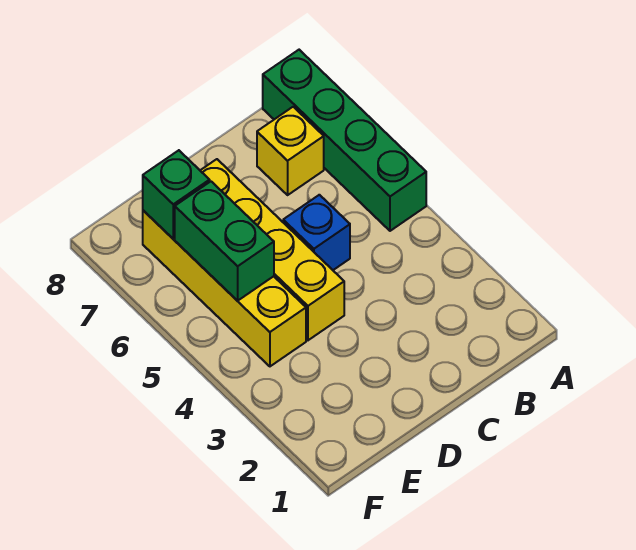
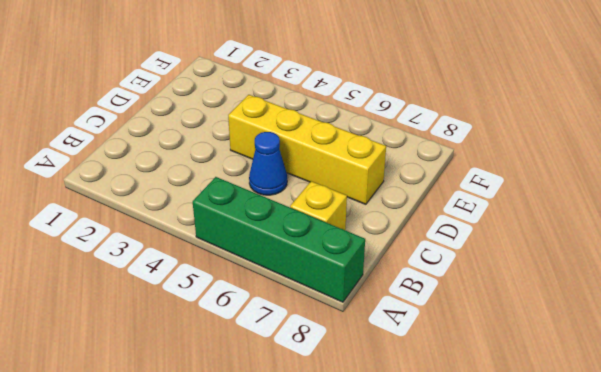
blue 1x1 cone [249,132,287,195] -> blue 1x1 brick [283,195,350,270]
none -> yellow 1x4 brick [143,210,306,366]
none -> green 1x2 brick [175,181,274,301]

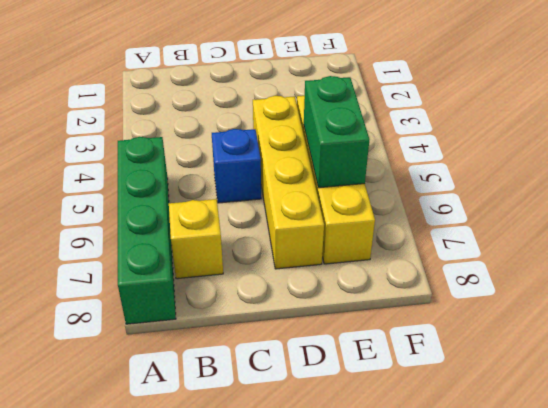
none -> green 1x1 brick [143,150,210,239]

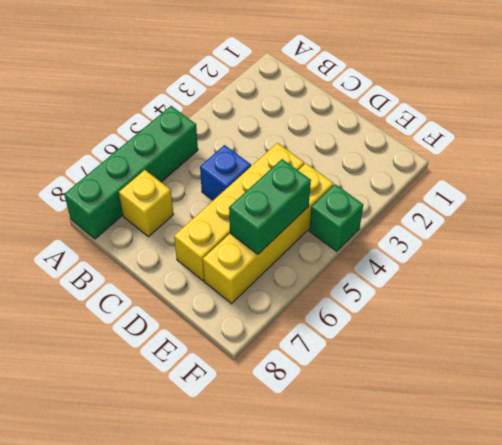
green 1x1 brick [309,184,363,252] -> green 1x1 brick moved to [143,150,210,239]

